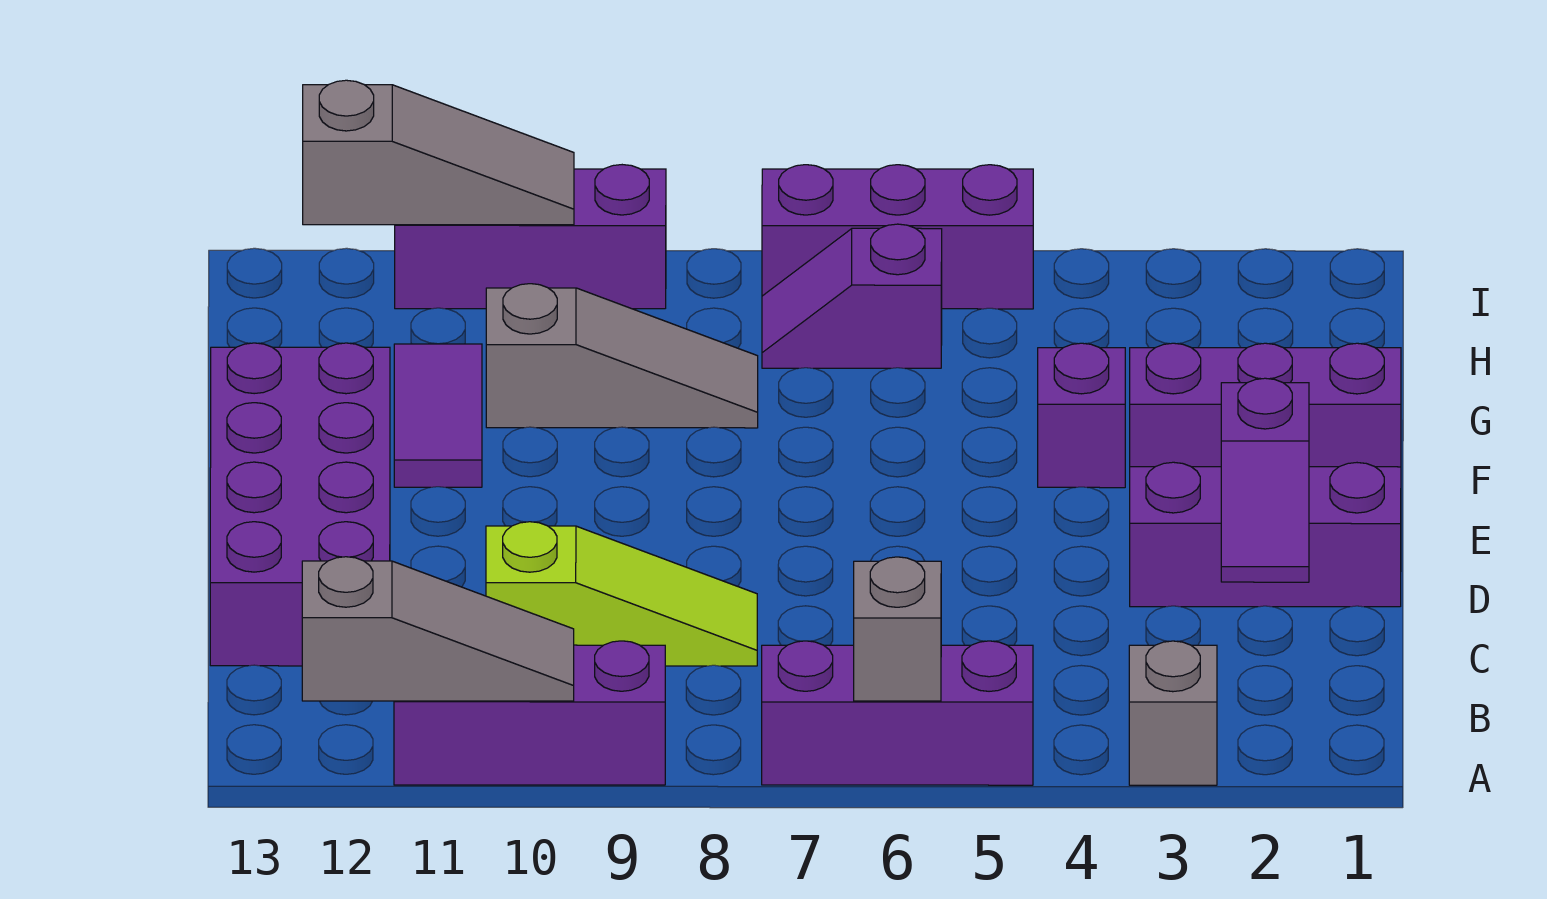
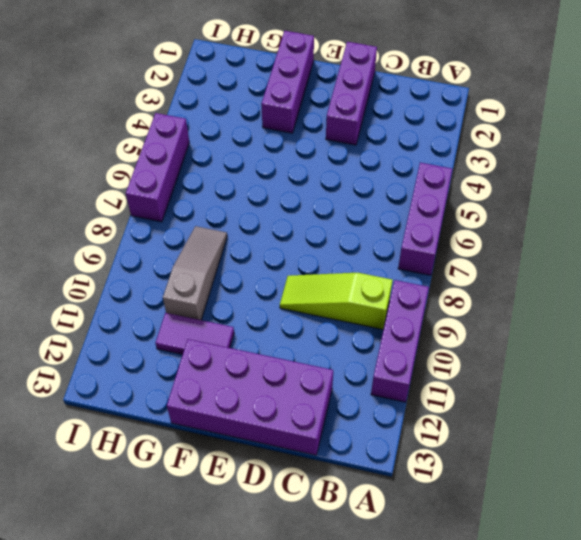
lime 1x3 slope [280,273,393,329] -> lime 1x3 slope turned to [486,522,757,666]
none -> grey 1x1 brick [1129,641,1217,785]
none -> purple 1x1 brick [1038,343,1125,488]
none -> purple 1x2 slope [762,224,942,368]

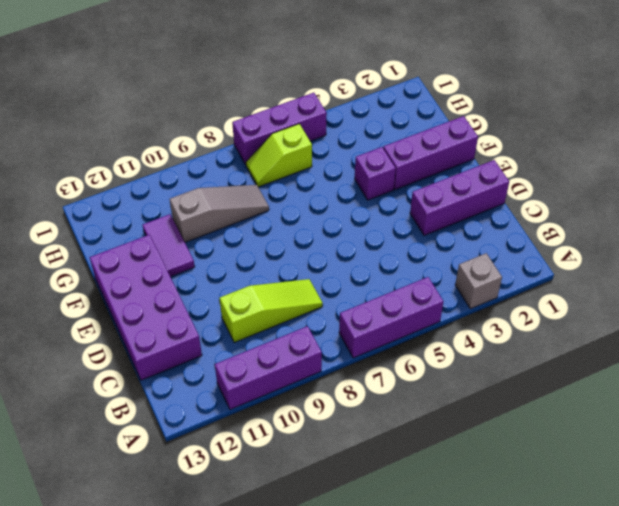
lime 1x2 slope [246,124,312,187] -> purple 1x2 slope [762,224,942,368]
none -> purple 1x3 brick [395,165,666,309]
none -> grey 1x1 brick [854,557,941,701]
none -> grey 1x3 slope [302,557,574,701]

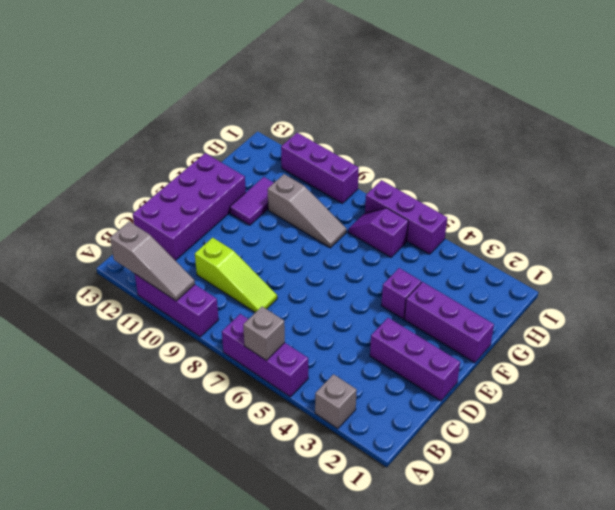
none -> purple 1x2 slope [1221,378,1309,582]
none -> grey 1x3 slope [303,80,574,225]

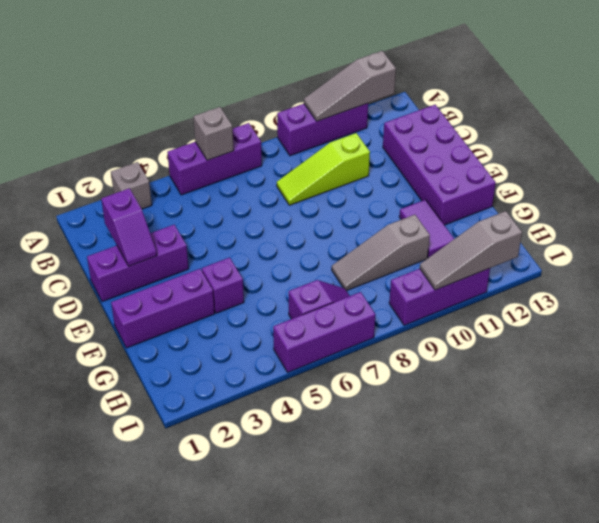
purple 1x2 slope [101,188,157,266] -> purple 1x2 slope turned to [1221,378,1309,582]

